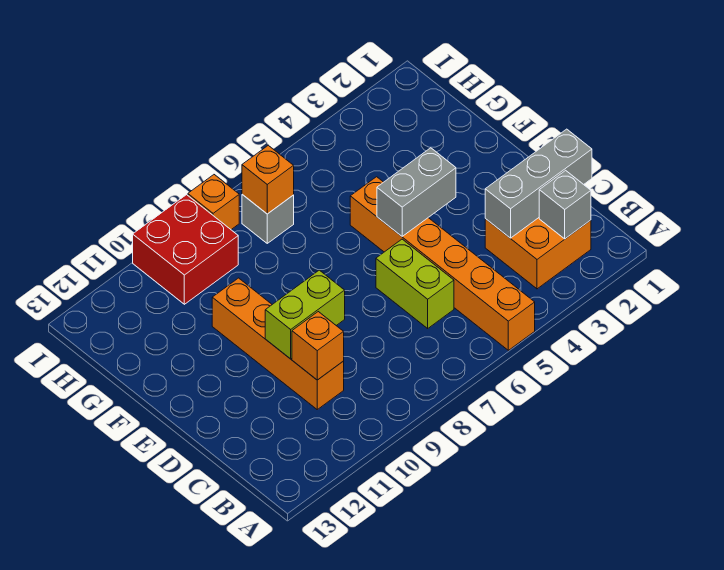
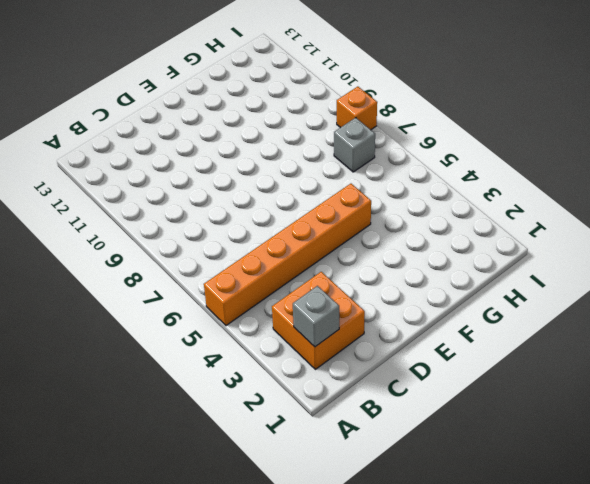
none -> lime 1x2 brick [376,239,454,328]
none -> orange 1x4 brick [212,278,344,409]
none -> red 2x2 brick [133,195,238,304]

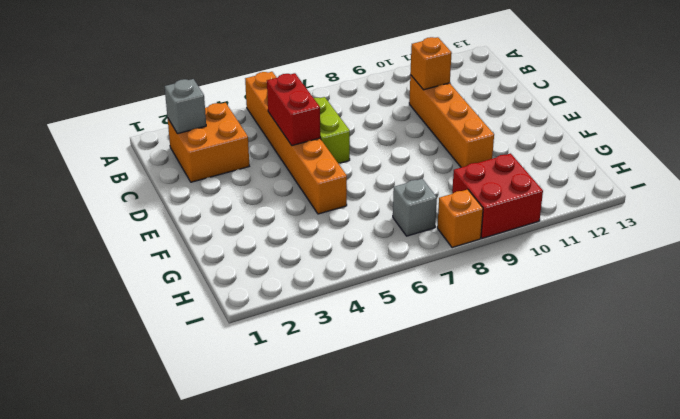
red 1x2 brick [267,73,320,146] -> none
none -> grey 1x3 brick [485,129,592,238]
none -> lime 1x2 brick [265,270,345,359]
none -> grey 1x2 brick [377,148,456,236]

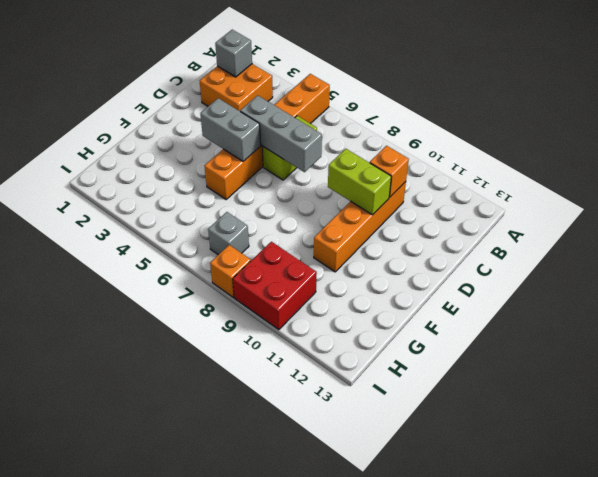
grey 1x3 brick [240,95,322,172] -> grey 1x3 brick moved to [485,129,592,238]
none -> orange 1x1 brick [242,145,294,214]

